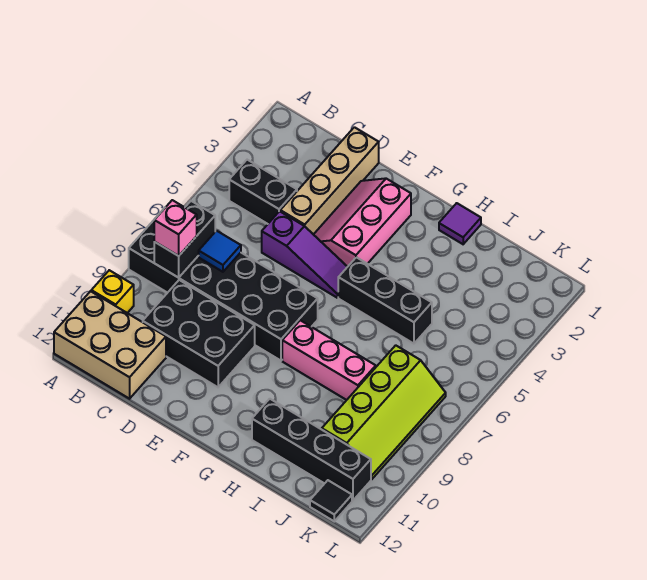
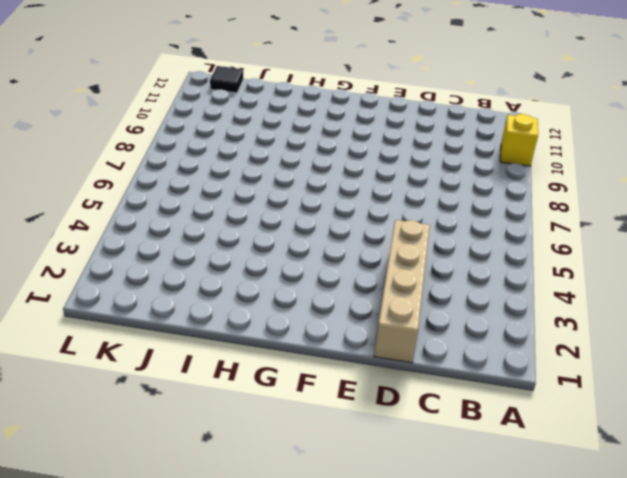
none -> black 2x6 brick [129,208,318,361]
none -> tan 2x3 brick [54,291,166,399]
none -> black 1x2 brick [229,160,297,224]

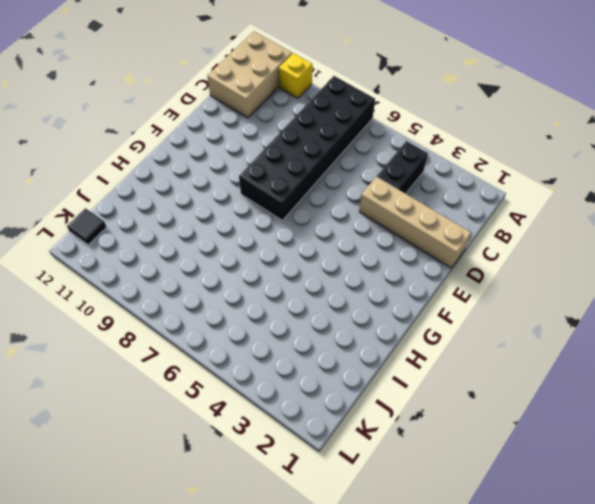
none -> black 2x3 brick [143,280,255,387]
none -> purple 1x3 slope [262,211,347,298]
none -> pink 2x3 slope [314,178,411,267]

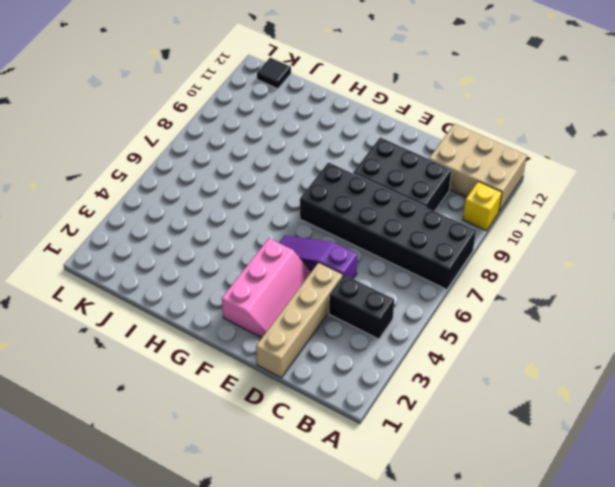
none -> black 1x3 brick [338,257,432,344]
none -> pink 1x3 brick [282,320,376,400]
none -> purple 1x1 tile [439,203,481,244]

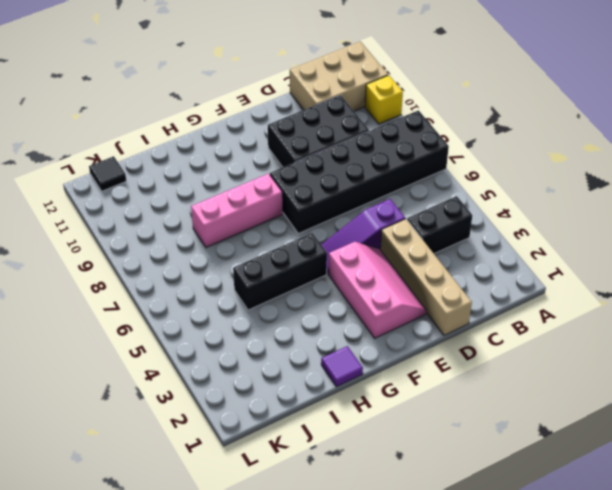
none -> black 1x4 brick [252,399,371,500]
none -> lime 2x4 slope [322,345,446,479]
none -> black 1x2 brick [154,201,215,278]

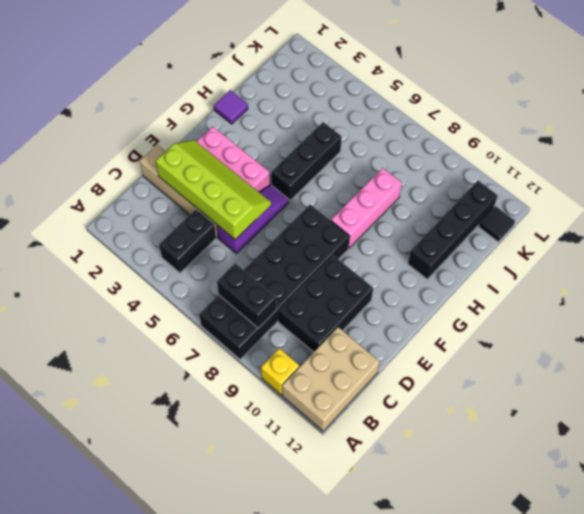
lime 2x4 slope [156,140,271,240] -> lime 2x4 slope moved to [322,345,446,479]
none -> blue 1x1 tile [199,231,241,272]
none -> pink 1x1 brick [154,200,197,256]

